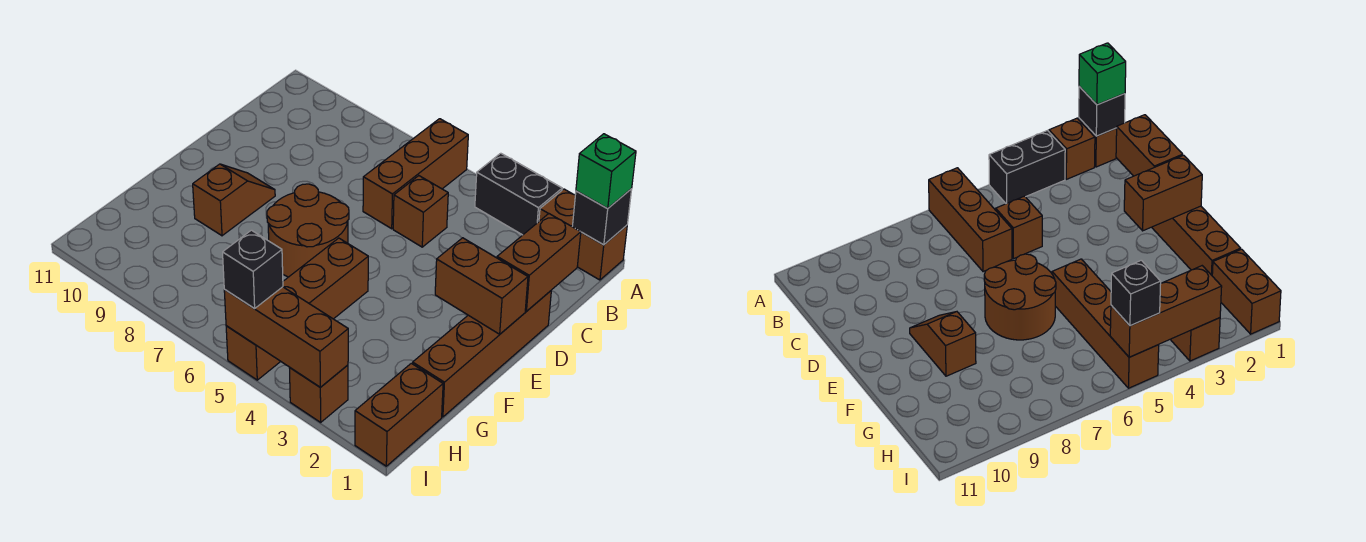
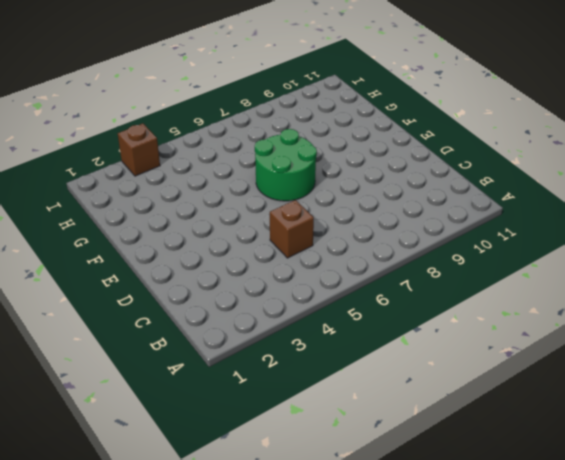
green 2x2 round brick [255,129,317,201] -> brown 2x2 round brick [267,184,349,277]
none -> brown 1x1 brick [577,225,627,280]
none -> brown 1x1 brick [539,189,575,226]
none -> black 1x2 brick [475,153,562,235]

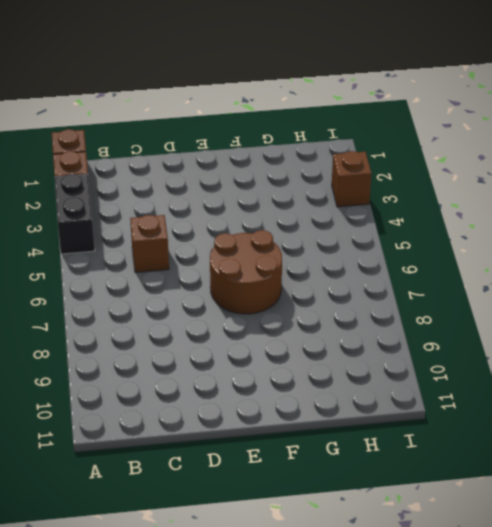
none -> brown 1x3 brick [363,119,468,229]
none -> brown 1x4 brick [413,291,551,417]
none -> brown 1x2 slope [193,164,275,236]

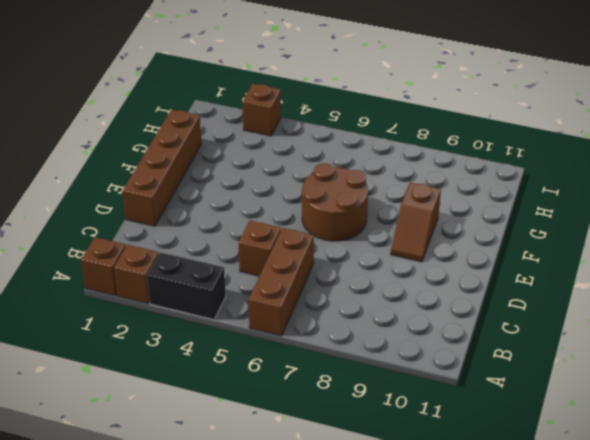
none -> brown 1x4 brick [226,238,368,380]
none -> brown 1x2 brick [355,363,443,466]
none -> black 1x1 brick [572,189,632,245]

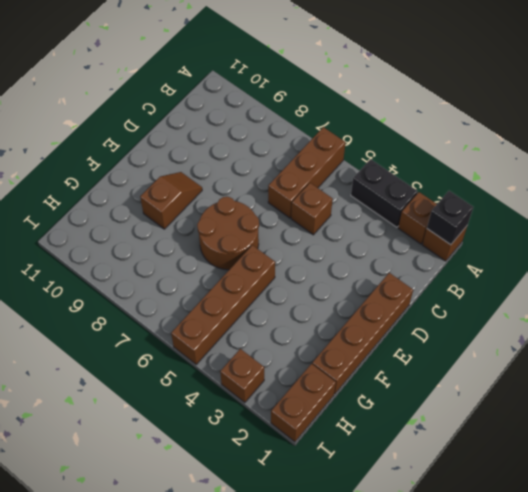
none -> brown 1x2 brick [497,214,581,311]
none -> brown 1x2 brick [435,238,528,334]
none -> brown 1x3 brick [224,287,348,387]

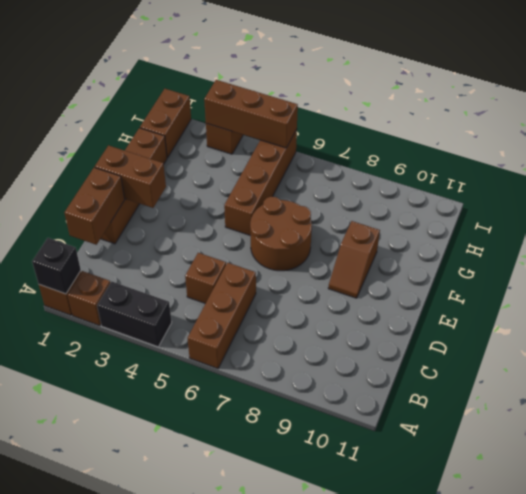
none -> green 1x1 brick [576,134,636,208]
none -> black 1x1 brick [223,230,283,309]

